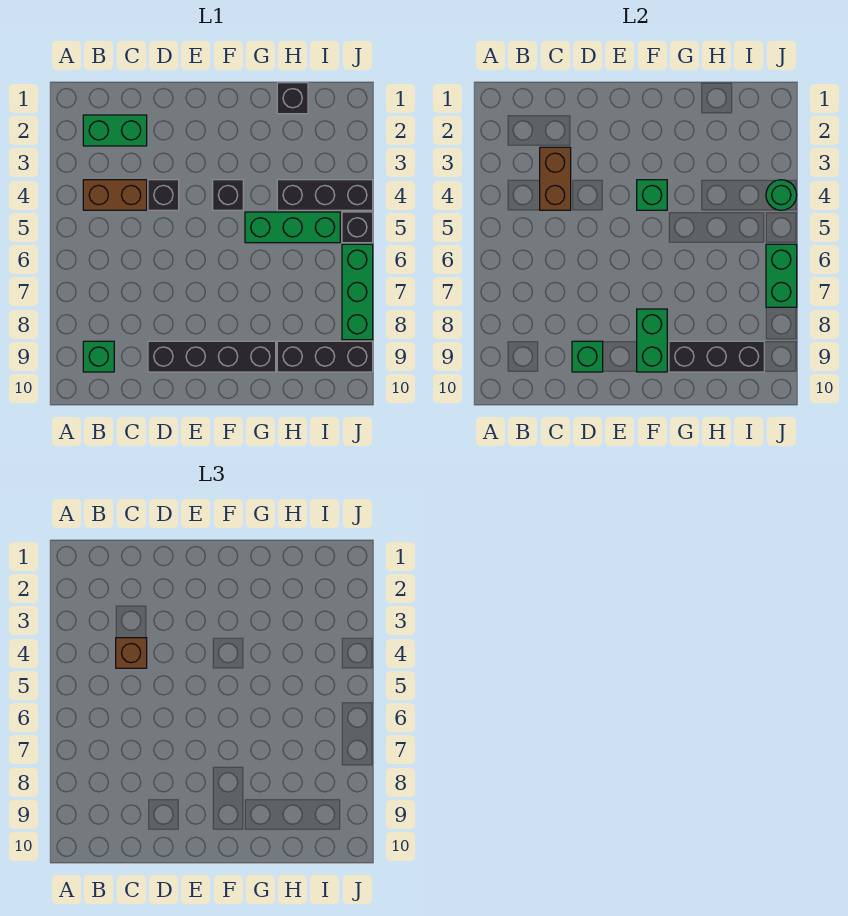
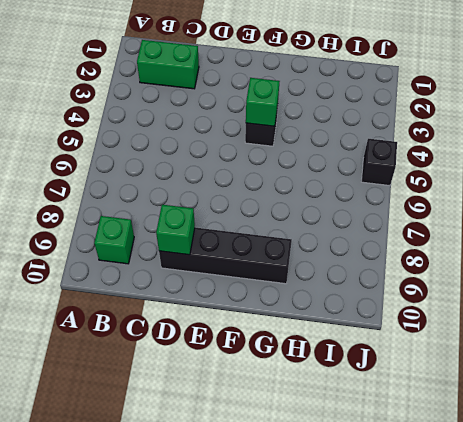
none -> brown 1x2 brick [83,180,147,210]
none -> black 1x1 brick [148,180,179,210]
none -> green 1x3 brick [245,212,340,243]

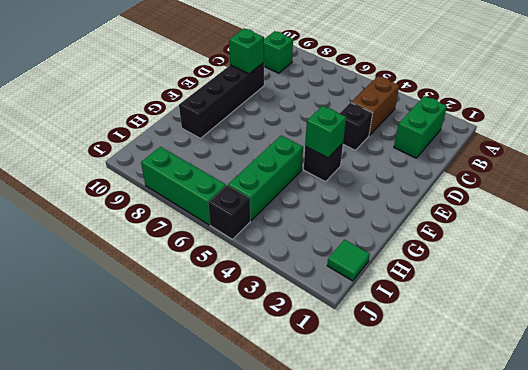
green 1x1 tile [327,240,370,281] -> none
none -> black 1x1 brick [277,83,308,114]
none -> black 1x3 brick [277,180,373,210]
none -> black 1x3 brick [277,341,373,372]

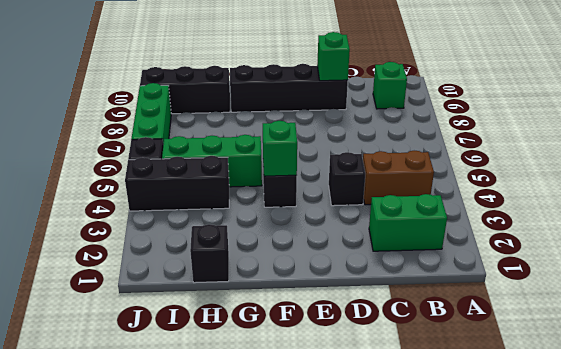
none -> brown 1x2 brick [540,147,571,210]
none -> green 1x2 brick [637,309,667,372]
none -> black 1x3 brick [669,341,764,372]

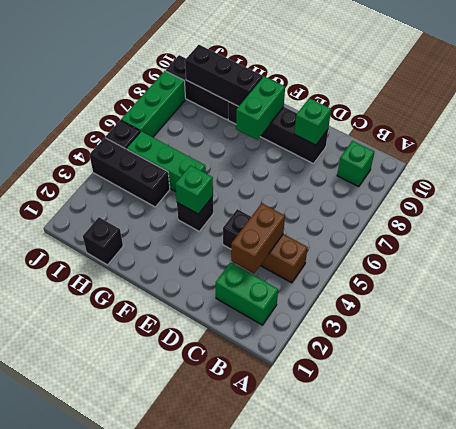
none -> green 1x1 round brick [766,180,797,210]
none -> green 1x2 brick [766,244,797,307]
none -> brown 1x1 brick [116,638,147,668]

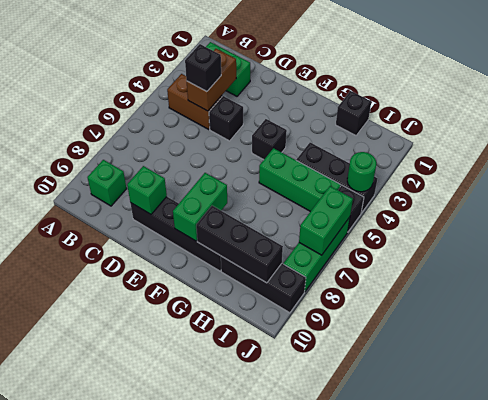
black 1x1 brick [185,44,221,92] -> brown 1x1 brick [116,638,147,668]
none -> green 1x1 brick [637,180,667,210]

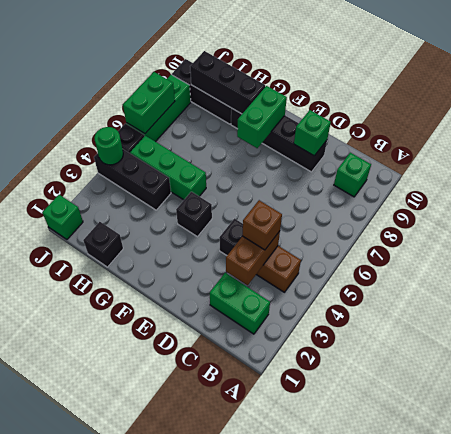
green 1x1 brick [42,195,83,239] -> green 1x1 brick moved to [637,180,667,210]

